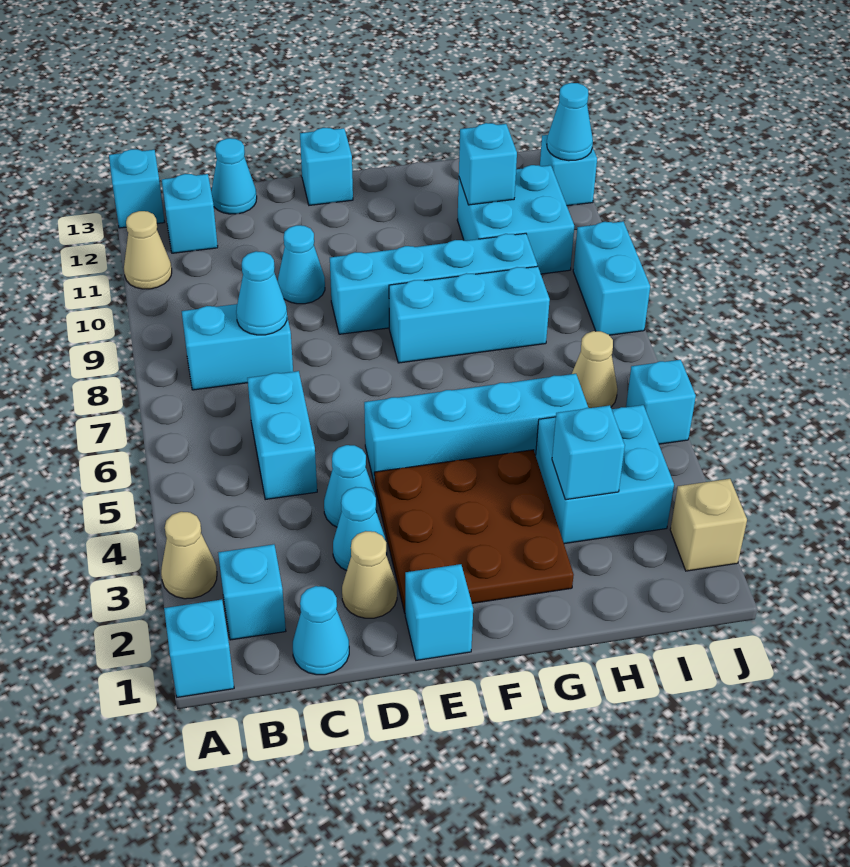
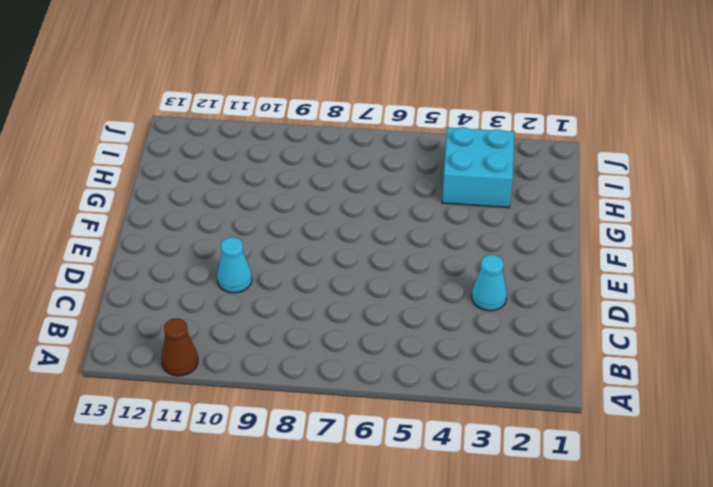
brown 1x1 cone [161,318,198,376] -> tan 1x1 cone [124,211,172,289]
none -> cyan 1x1 brick [164,599,234,697]
none -> tan 1x1 cone [161,512,217,599]
none -> cyan 1x1 brick [109,149,164,228]
none -> cyan 1x1 brick [218,544,286,640]

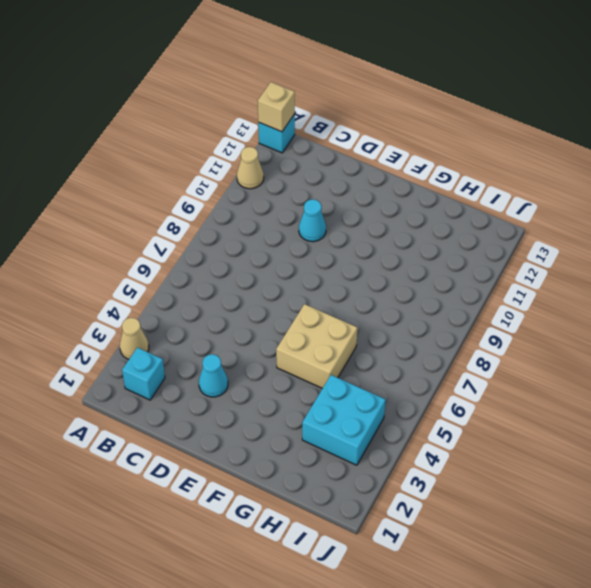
tan 1x1 brick [258,82,295,132] -> tan 1x1 brick moved to [670,479,747,571]
tan 2x2 brick [276,304,357,388] -> cyan 1x4 brick [364,374,588,484]
none -> cyan 1x1 brick [164,599,234,697]
none -> cyan 1x2 brick [182,304,293,390]
none -> cyan 1x1 brick [162,174,218,253]
none -> cyan 1x1 cone [293,586,349,675]

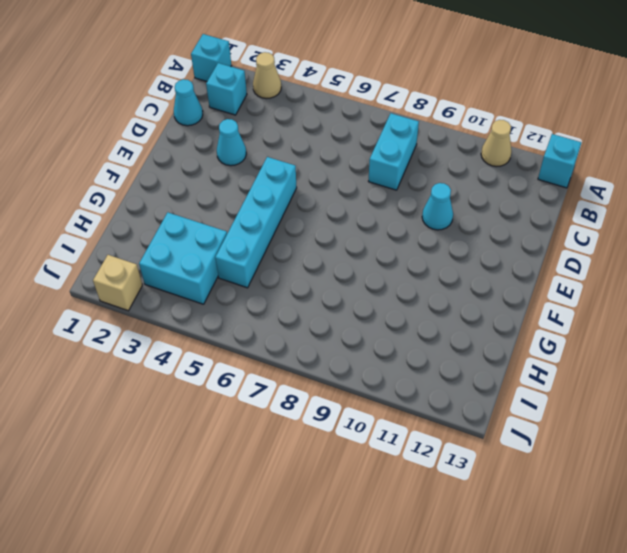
none -> cyan 1x1 brick [162,174,218,253]
none -> cyan 1x2 brick [247,371,317,500]
none -> cyan 1x1 cone [211,138,257,214]
none -> tan 1x1 cone [342,531,397,618]

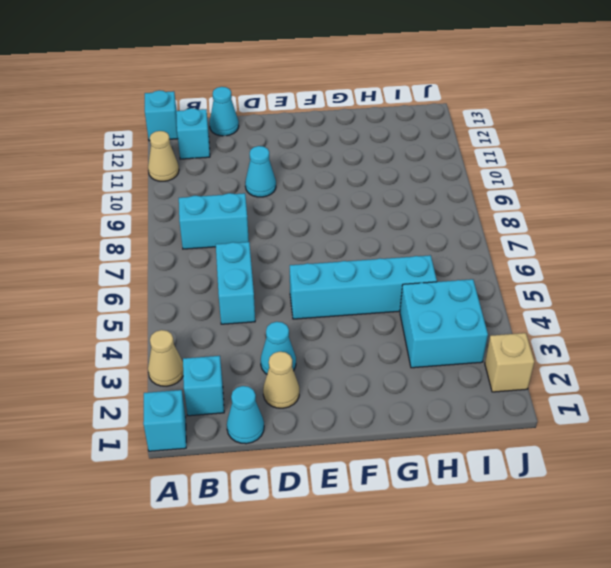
none -> cyan 1x1 cone [324,445,377,527]
none -> cyan 1x1 brick [405,564,473,660]
none -> brown 3x3 plate [374,450,574,613]
none -> cyan 1x4 brick [330,233,537,334]

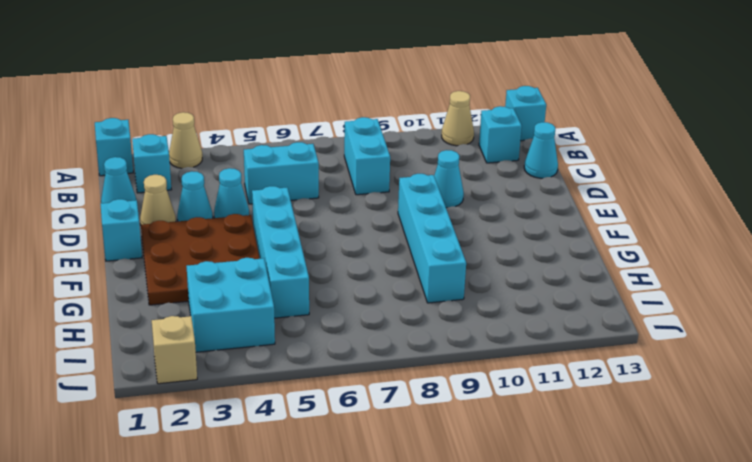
none -> cyan 1x1 brick [300,128,353,205]
none -> cyan 1x3 brick [389,266,550,363]
none -> cyan 2x2 brick [457,165,574,274]
none -> tan 1x1 cone [572,331,617,408]

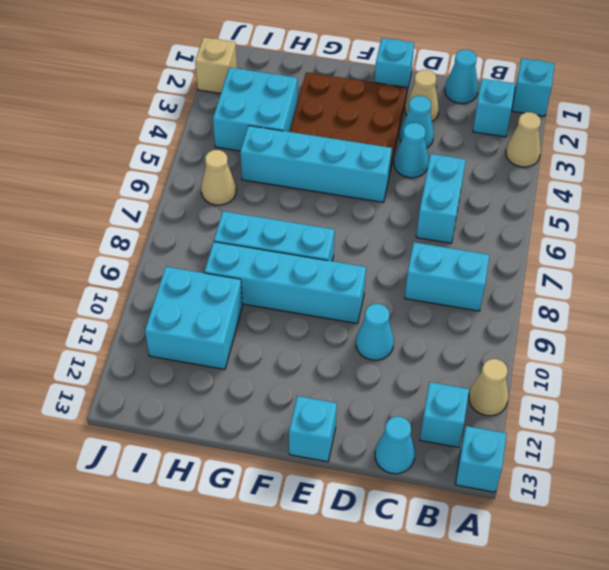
none -> cyan 1x1 brick [626,360,696,444]
none -> cyan 1x2 brick [573,221,650,335]
none -> cyan 1x1 brick [540,135,597,206]
none -> cyan 1x1 cone [236,251,287,335]

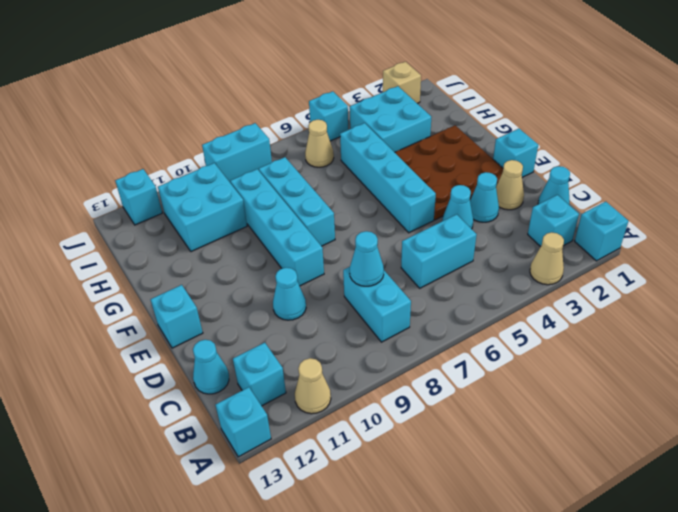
none -> cyan 1x1 brick [552,405,625,500]
none -> cyan 1x1 brick [459,123,517,205]
none -> cyan 1x1 cone [547,83,593,161]

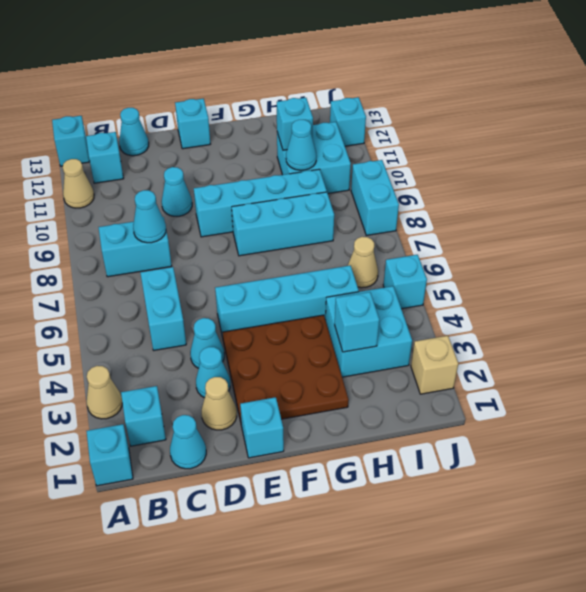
cyan 1x1 cone [286,120,317,170] -> cyan 1x1 cone moved to [547,83,593,161]

